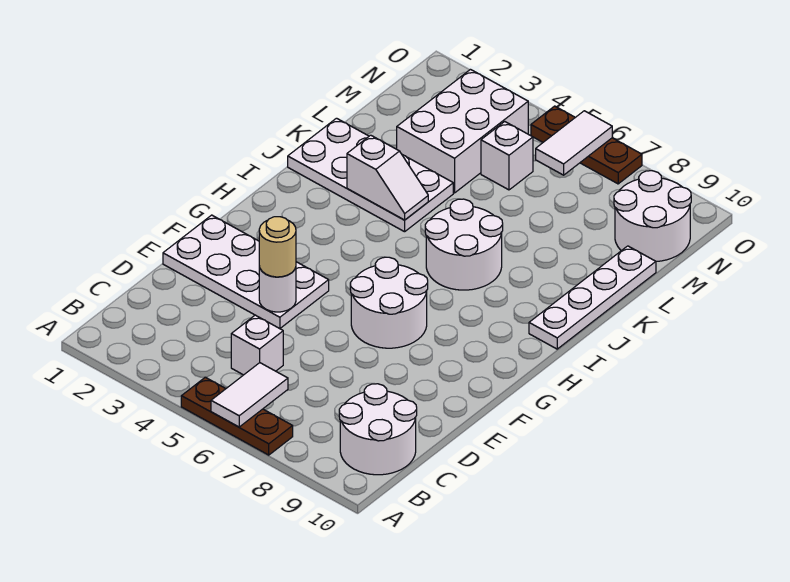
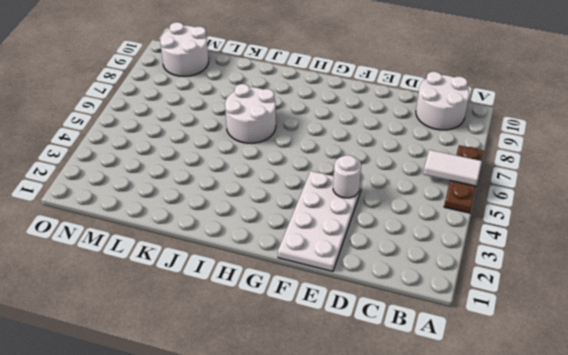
none -> white 1x1 brick [231,315,283,375]
none -> white 2x2 round brick [350,257,428,348]
none -> white 1x4 plate [529,246,656,349]

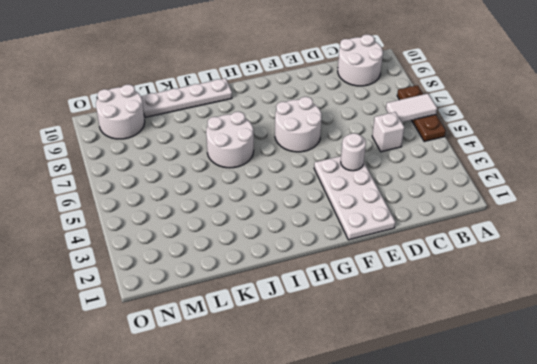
none -> white 2x4 plate [288,118,453,232]
none -> white 2x3 brick [397,70,528,193]
none -> white 1x1 brick [481,122,533,190]

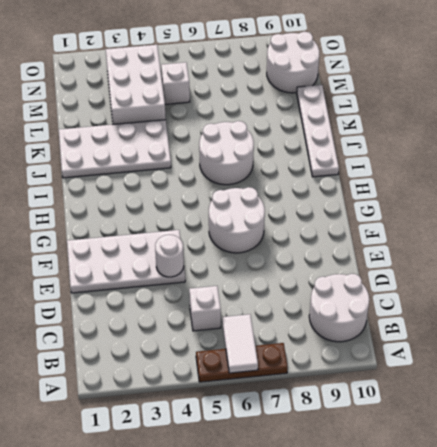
none -> brown 1x3 plate [531,106,642,184]
none -> white 1x2 slope [347,135,428,220]
none -> white 1x2 tile [536,111,612,175]

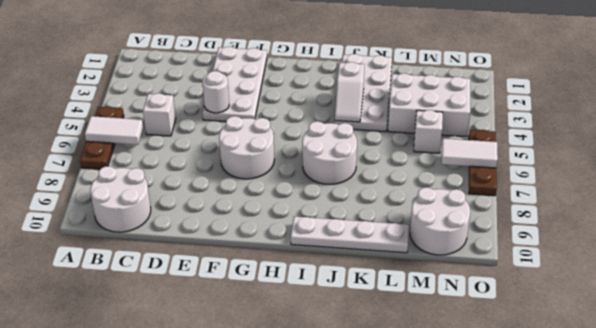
none -> tan 1x1 round brick [259,217,296,277]

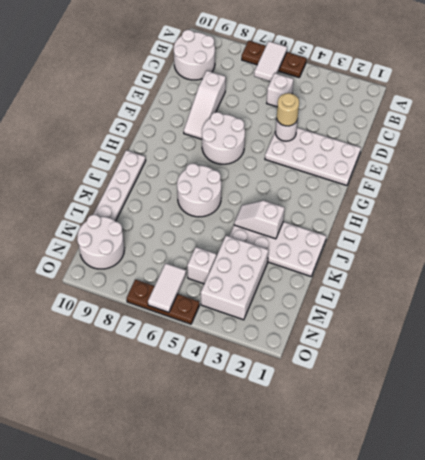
white 1x3 slope [184,71,226,139] -> none

